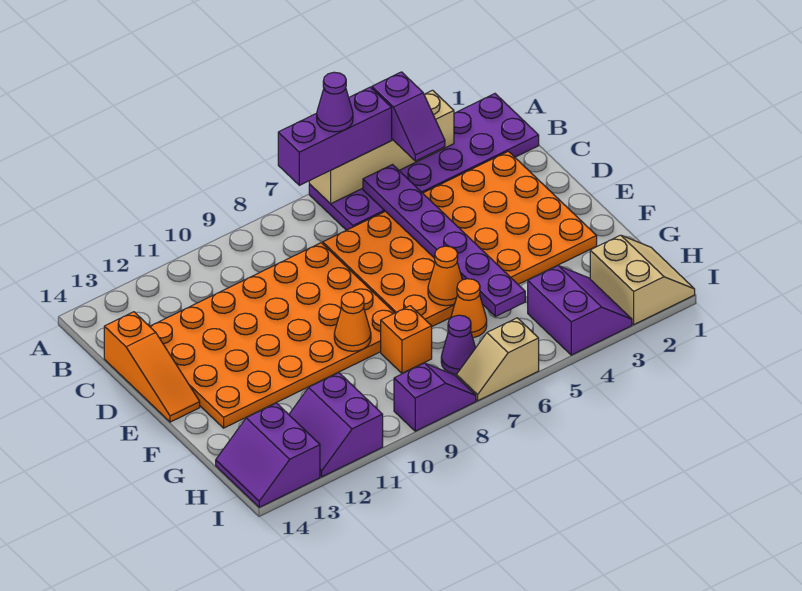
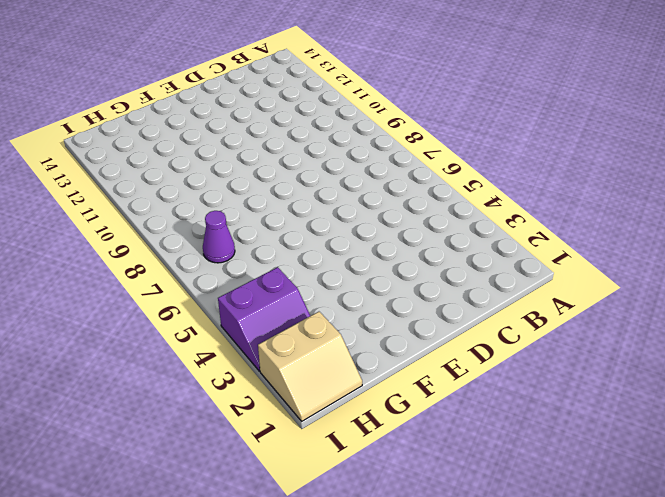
none -> purple 2x6 plate [309,94,539,230]
none -> orange 4x6 plate [323,151,597,326]
none -> orange 4x6 plate [150,243,394,428]

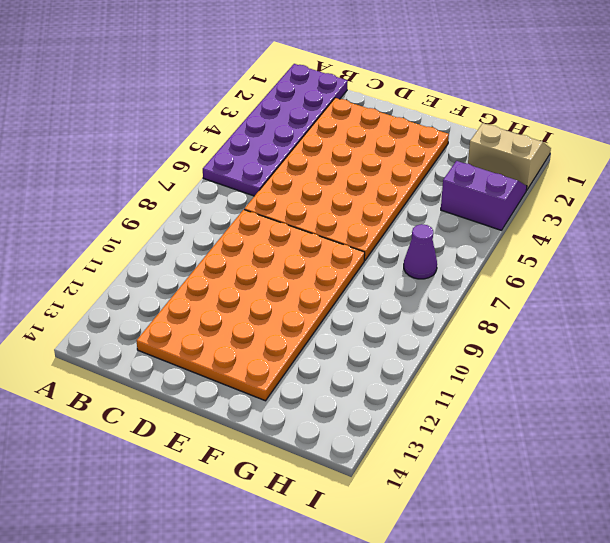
none -> orange 1x3 slope [104,312,200,422]
none -> orange 1x1 cone [451,279,487,338]
none -> orange 1x1 brick [381,306,432,373]

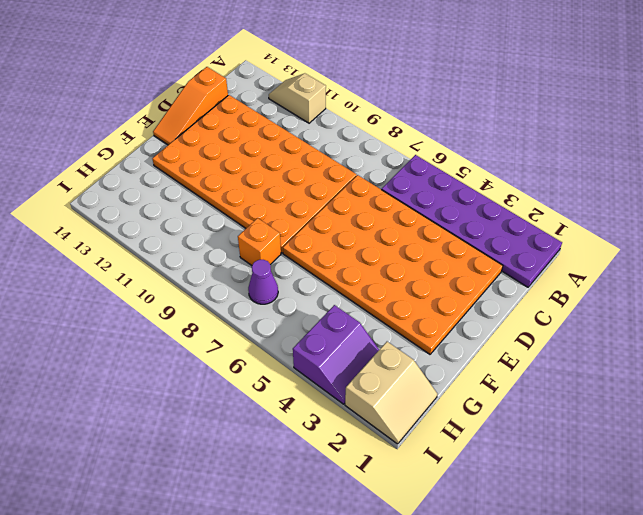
tan 1x2 slope [269,74,326,123] -> tan 1x2 slope moved to [456,318,539,401]
none -> orange 1x1 cone [451,279,487,338]
none -> purple 2x2 slope [289,373,383,477]
none -> purple 2x2 slope [216,403,320,507]

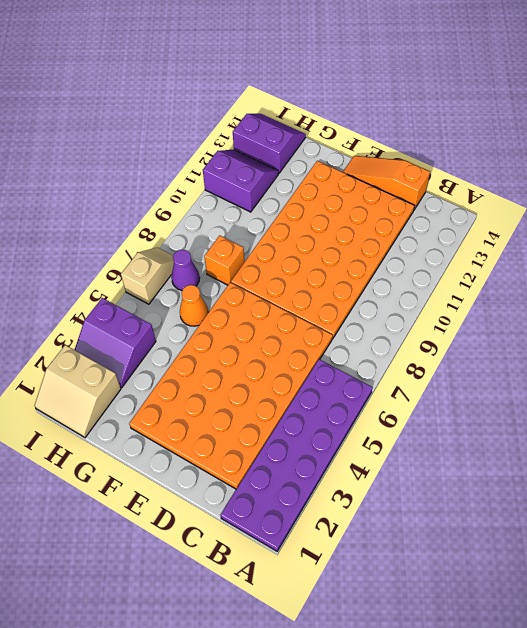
none -> purple 1x2 slope [394,363,476,431]
none -> tan 1x4 brick [309,90,454,204]
none -> purple 1x6 plate [363,165,525,317]

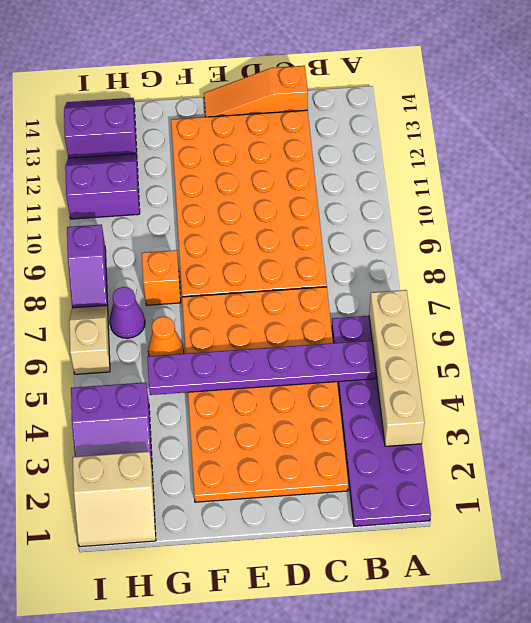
none -> orange 1x1 cone [428,246,462,306]
none -> orange 1x1 cone [334,292,371,351]
none -> purple 1x2 slope [372,72,445,161]

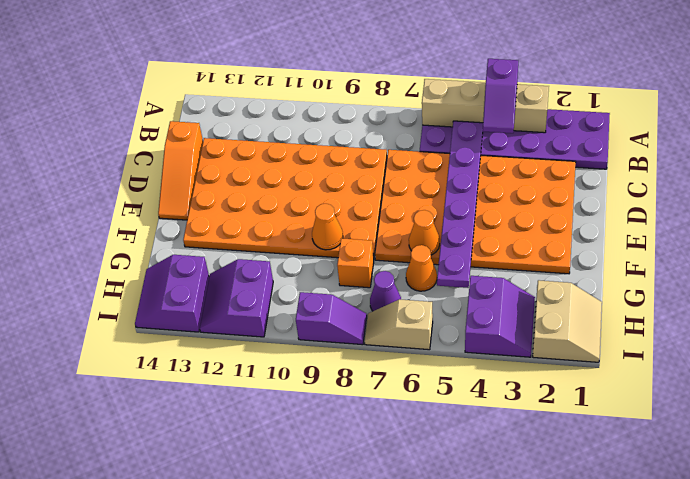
none -> purple 1x3 brick [278,87,392,185]
none -> purple 1x1 cone [317,72,353,132]

